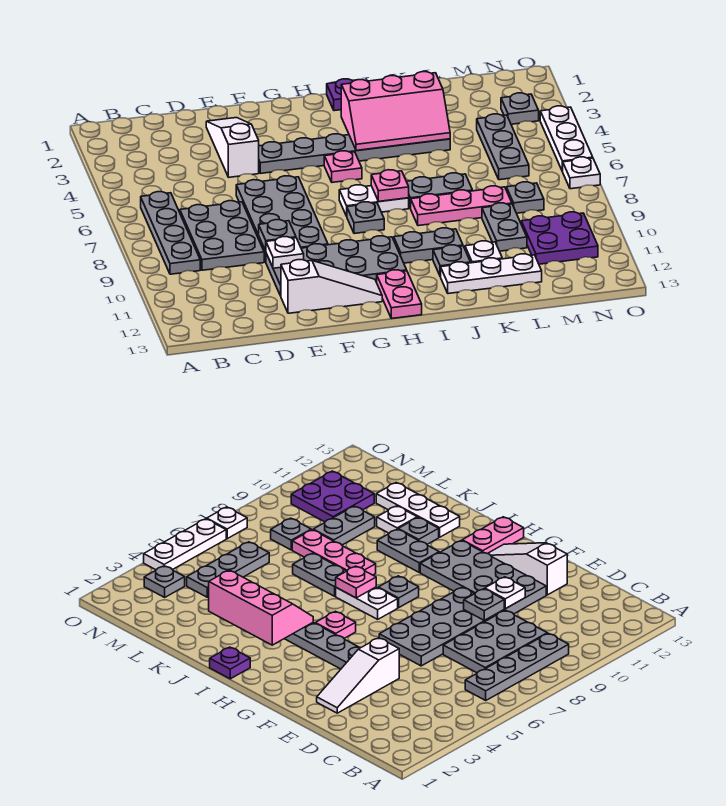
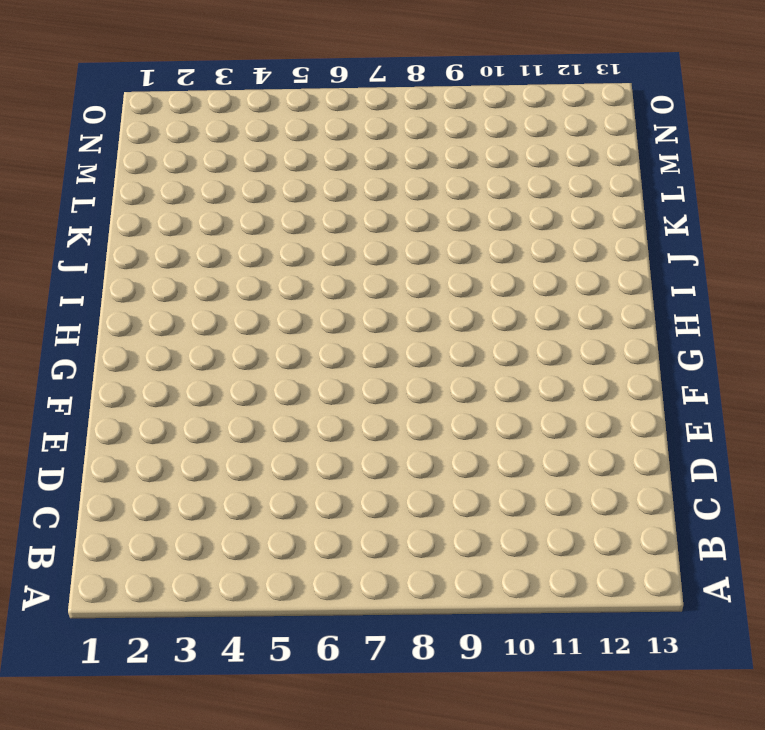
none -> grey 1x4 plate [141,192,200,274]
none -> grey 2x3 plate [180,201,264,270]
none -> white 1x3 slope [206,118,259,177]

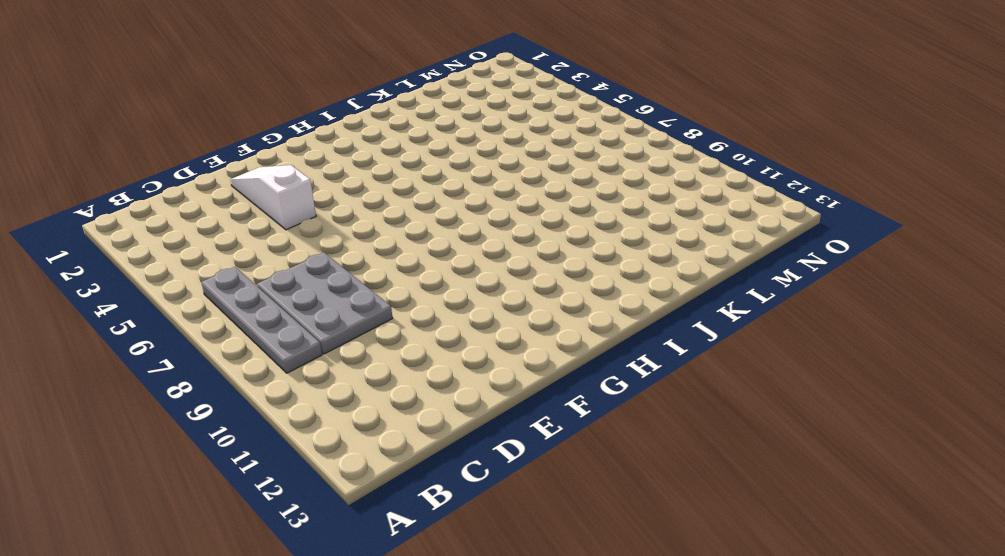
none -> grey 2x4 plate [236,176,328,262]
none -> grey 2x4 plate [266,236,407,296]
none -> white 1x3 slope [281,260,382,313]

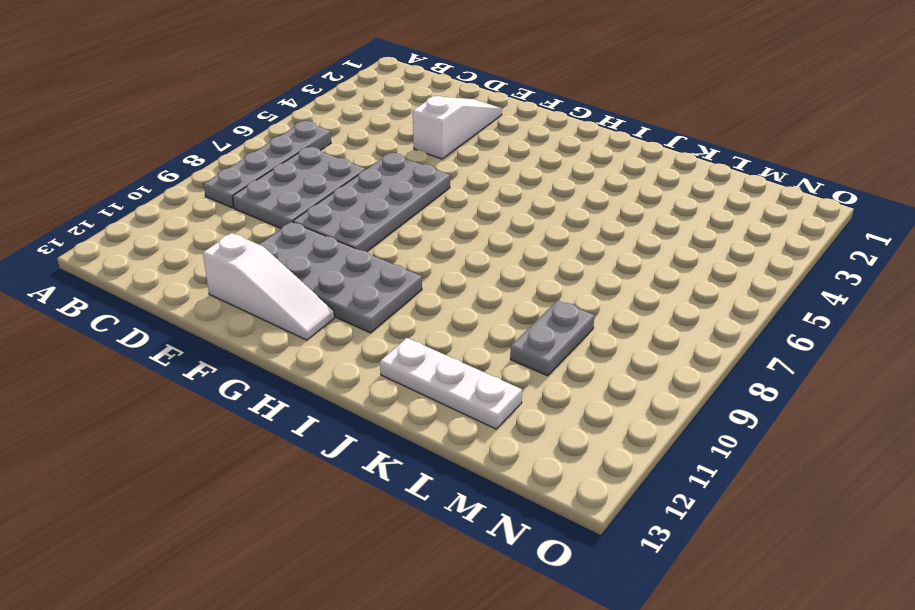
none -> grey 1x6 plate [259,134,450,173]
none -> pink 1x1 plate [324,151,362,182]
none -> white 1x2 plate [339,185,409,216]

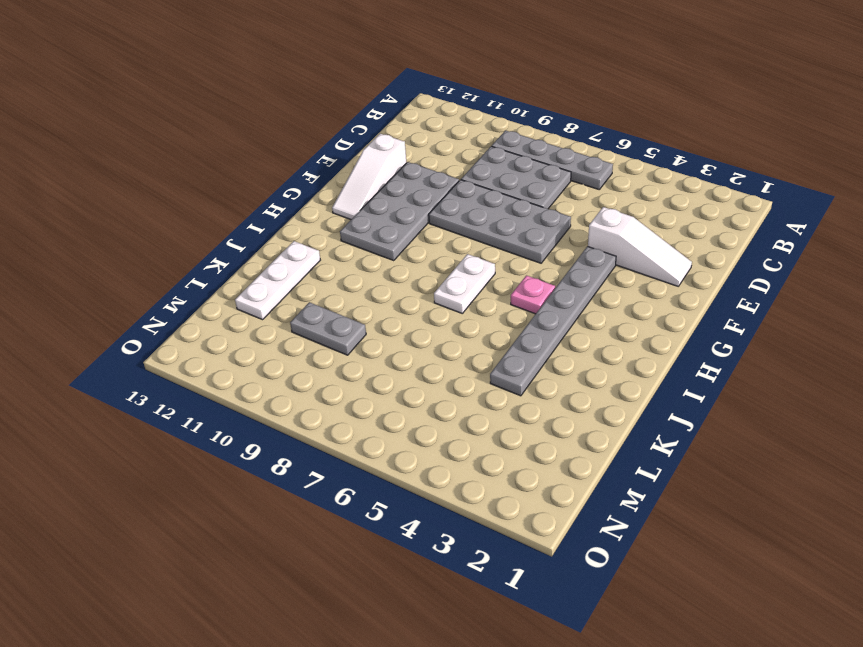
none -> grey 1x1 plate [347,202,384,234]
none -> pink 1x2 plate [377,270,422,319]
none -> purple 1x1 plate [327,79,355,111]

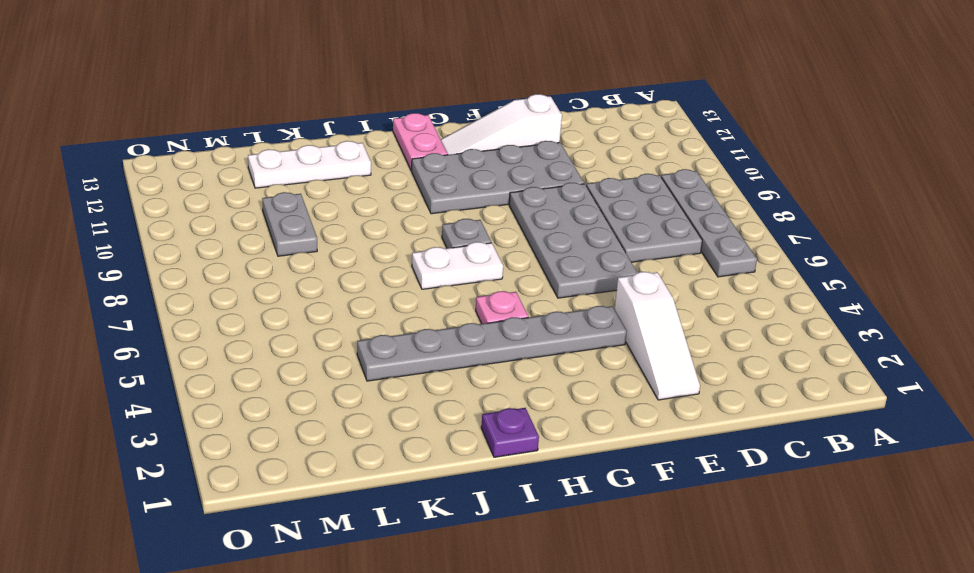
none -> grey 1x2 plate [394,228,463,263]
none -> grey 1x2 plate [407,173,473,208]
none -> pink 1x3 plate [410,186,512,226]

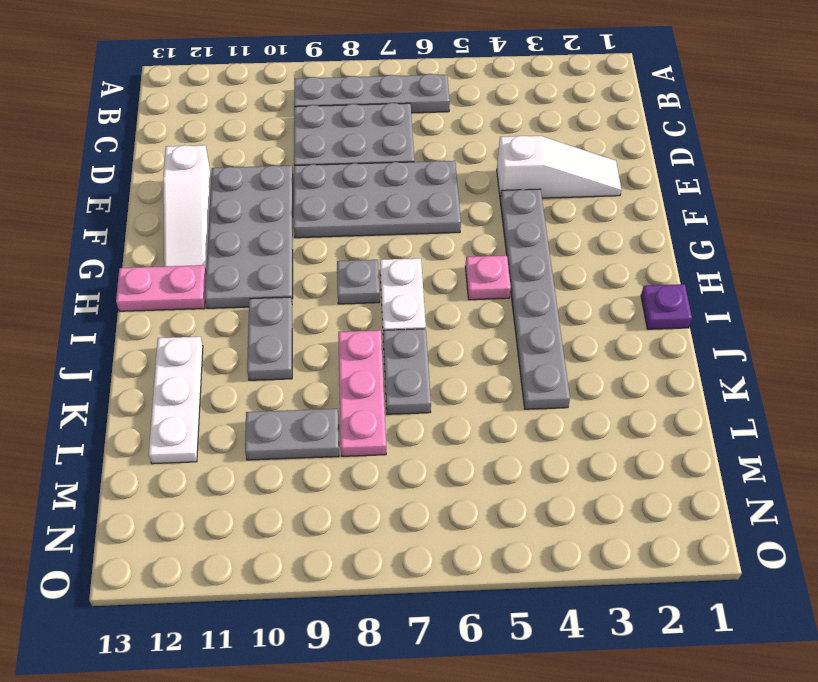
none -> grey 1x1 plate [433,245,471,277]
none -> white 1x1 plate [465,241,502,263]
none -> grey 1x3 plate [477,114,529,180]

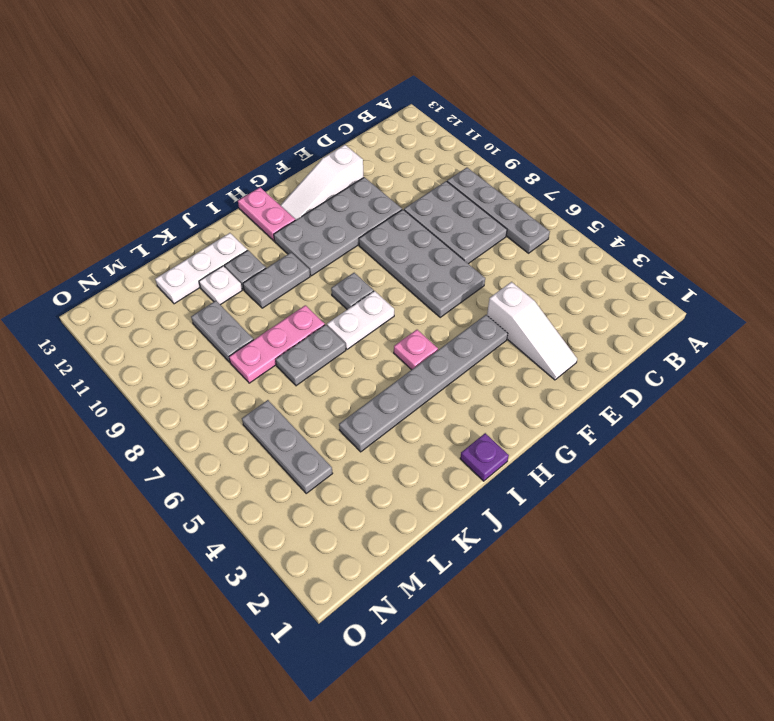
none -> grey 1x1 plate [506,182,544,213]
none -> purple 2x2 plate [521,212,598,264]
none -> grey 1x1 plate [501,93,539,124]

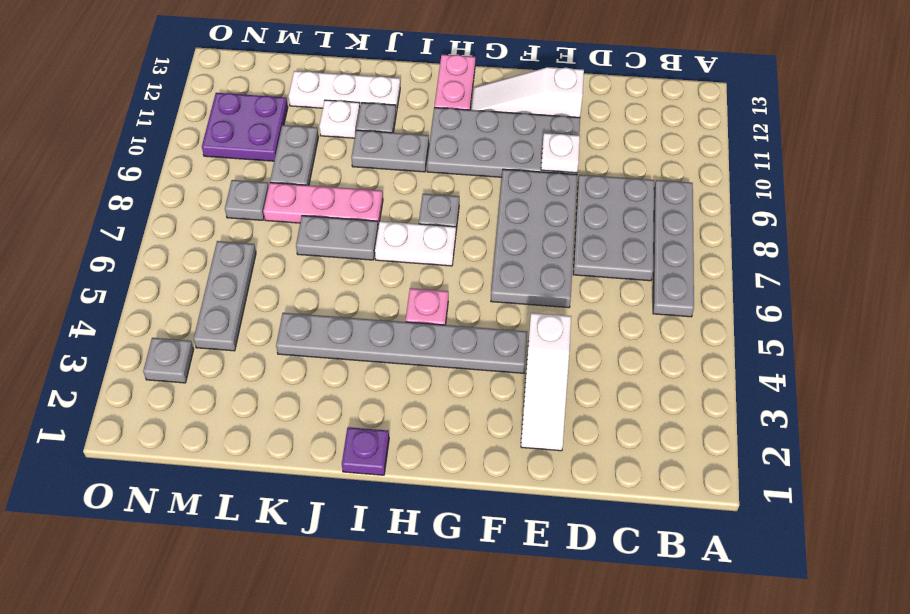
none -> white 1x3 plate [540,106,593,171]
none -> white 1x1 plate [562,157,600,189]
none -> grey 1x1 plate [259,220,296,251]

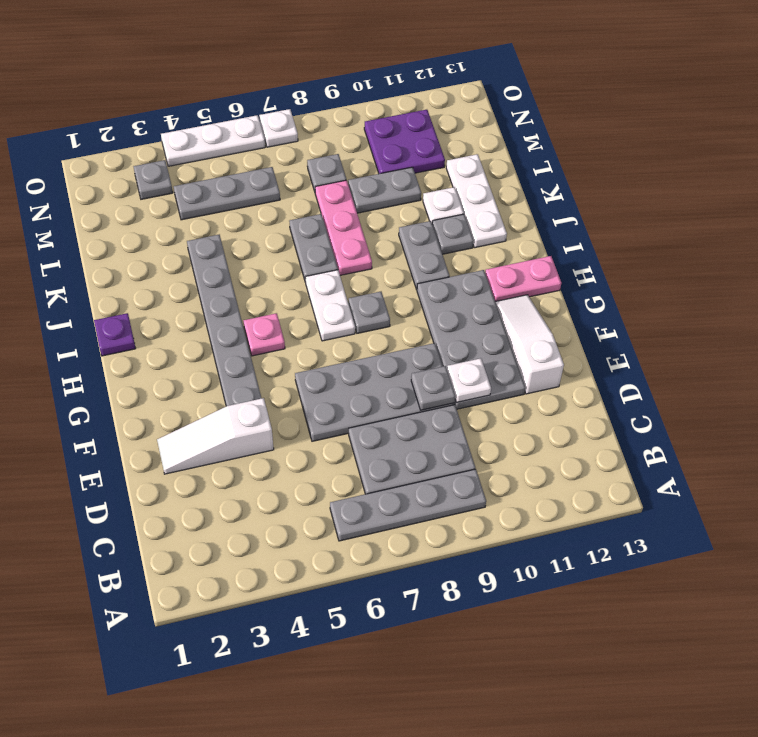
none -> pink 2x3 slope [341,72,450,151]
none -> pink 1x1 plate [371,170,409,201]

